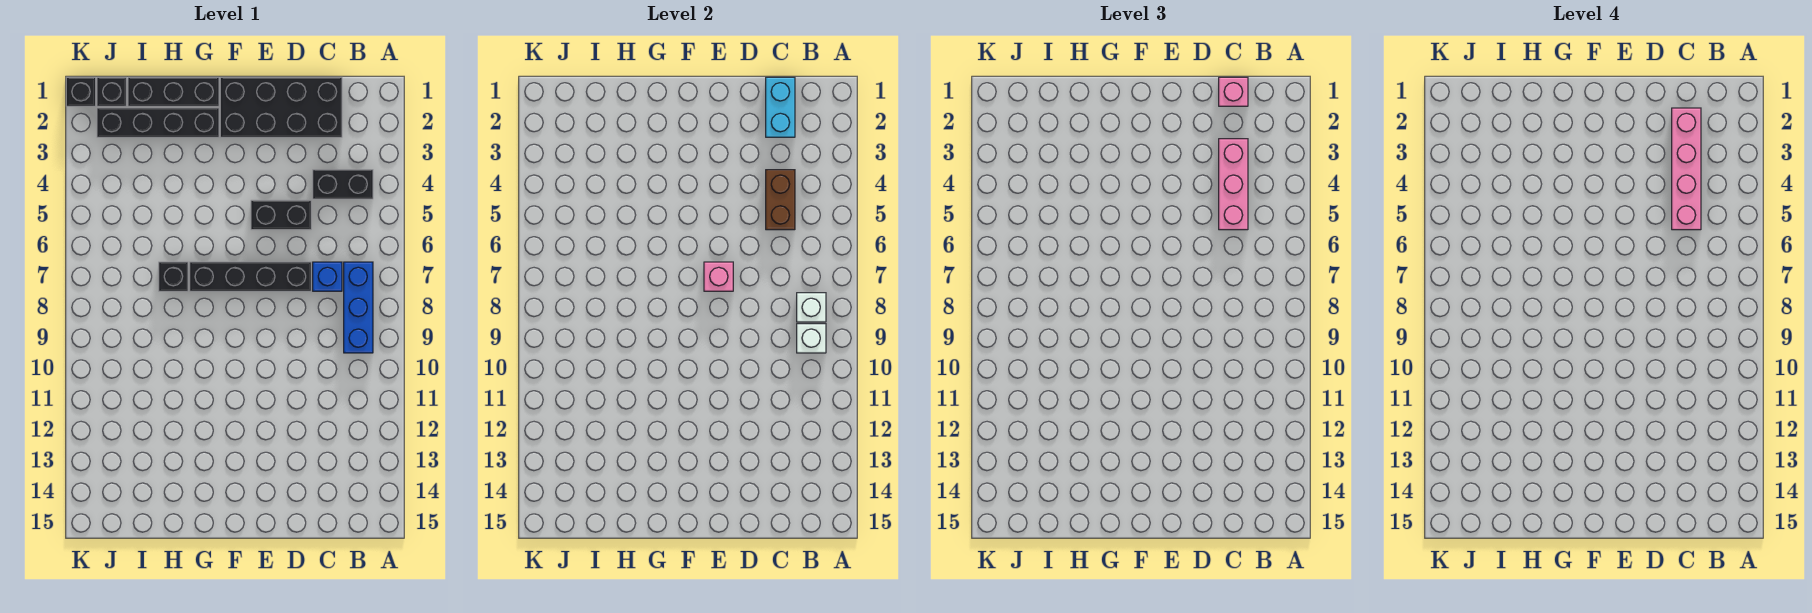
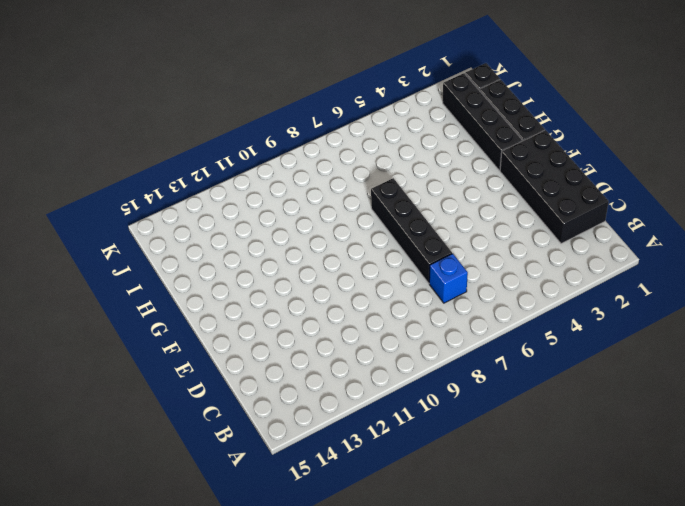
none -> black 1x2 brick [313,170,373,199]
none -> blue 1x3 brick [344,262,373,353]
none -> black 1x2 brick [251,200,311,230]

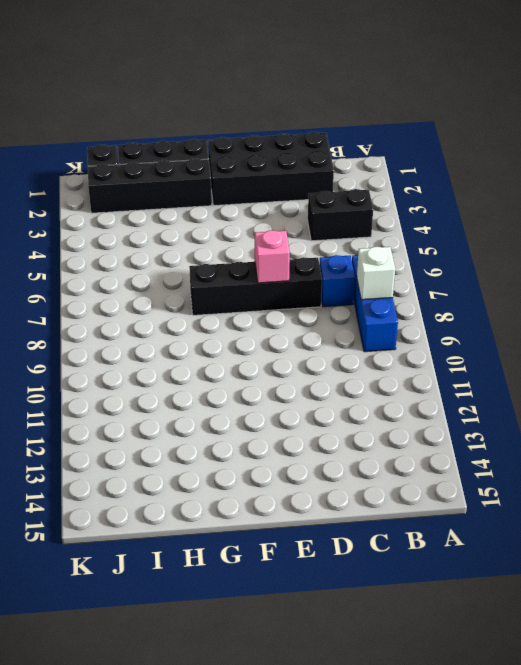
none -> black 1x2 brick [251,200,311,230]
none -> black 1x1 brick [159,262,188,291]
none -> black 1x1 brick [66,77,96,106]

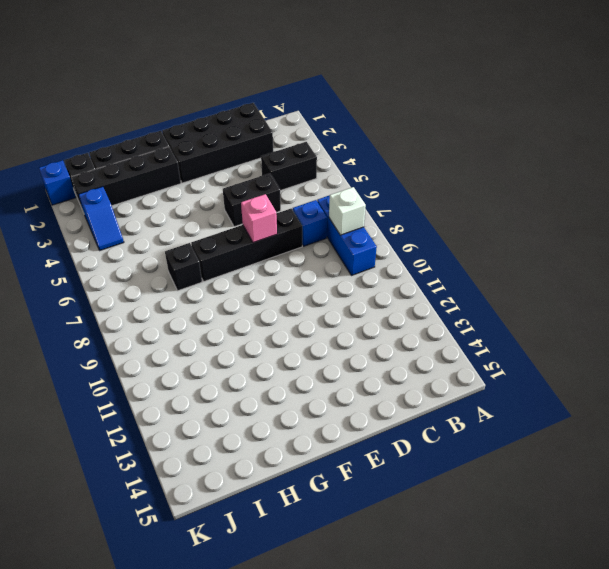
blue 1x2 slope [79,187,124,250] -> none
blue 1x1 brick [39,160,76,205] -> black 1x1 brick [66,77,96,106]
none -> white 1x1 brick [797,324,826,353]
none -> cyan 1x2 brick [766,77,795,137]
none -> brown 1x2 brick [766,170,795,230]

